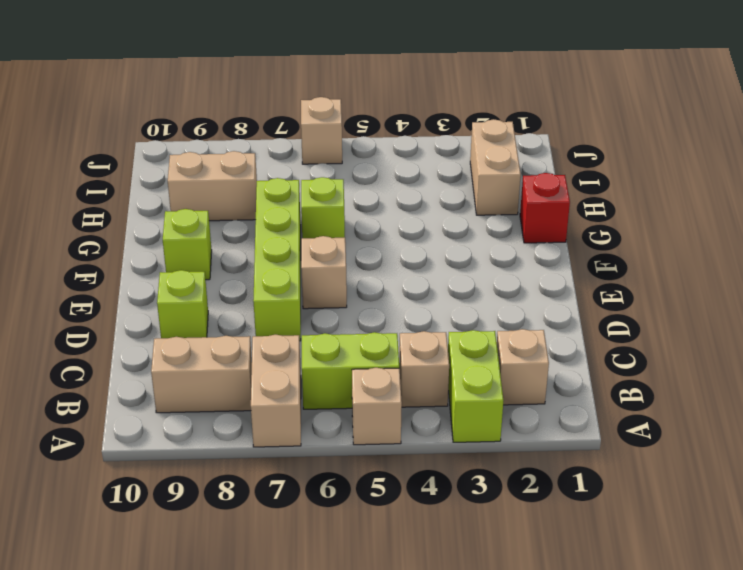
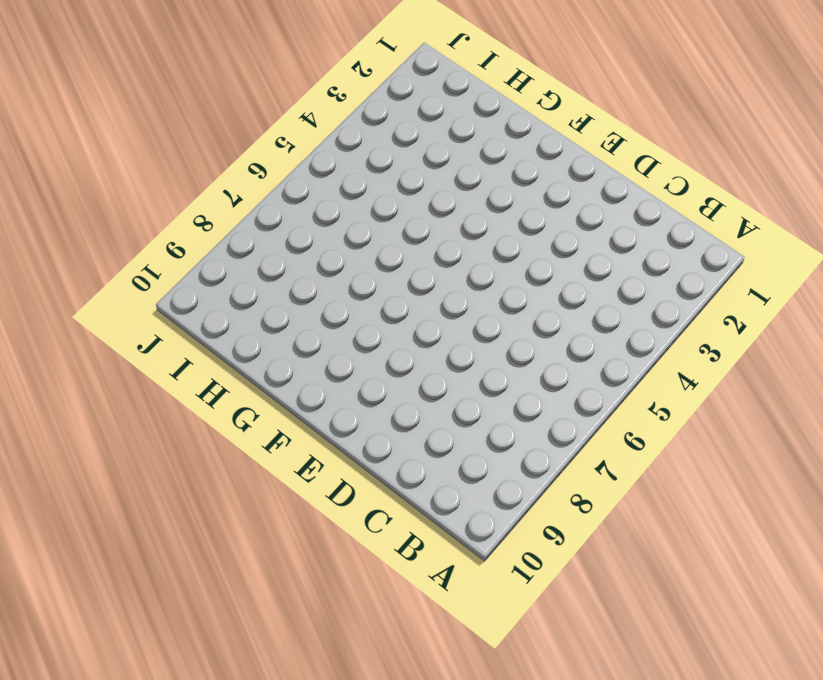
none -> lime 1x2 brick [448,330,503,442]
none -> tan 1x1 brick [352,368,402,445]
none -> tan 1x2 brick [251,335,301,447]

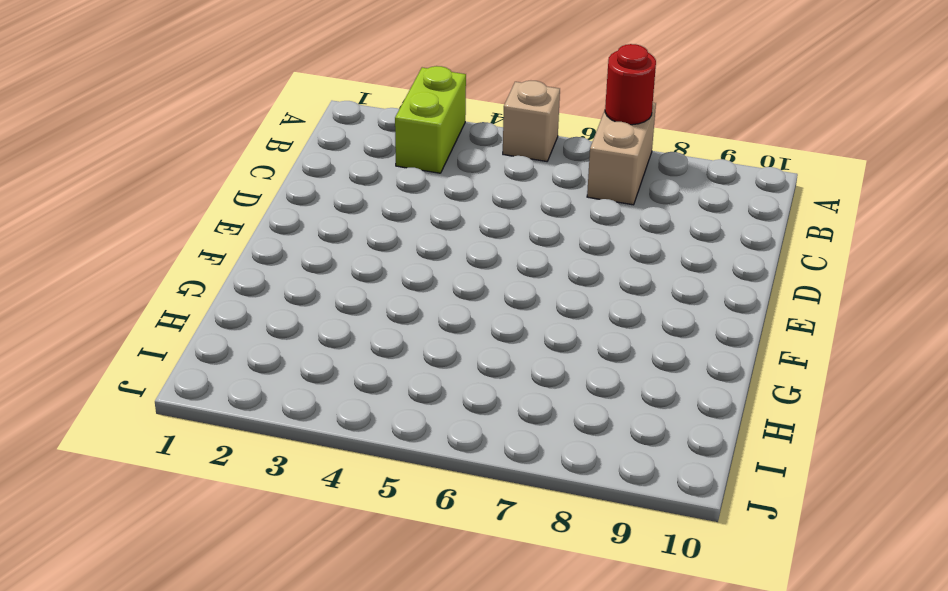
red 1x1 round brick [605,44,656,125] -> none
none -> tan 1x1 brick [497,329,549,405]
none -> tan 1x1 brick [399,331,449,407]
none -> lime 1x2 brick [302,332,399,409]

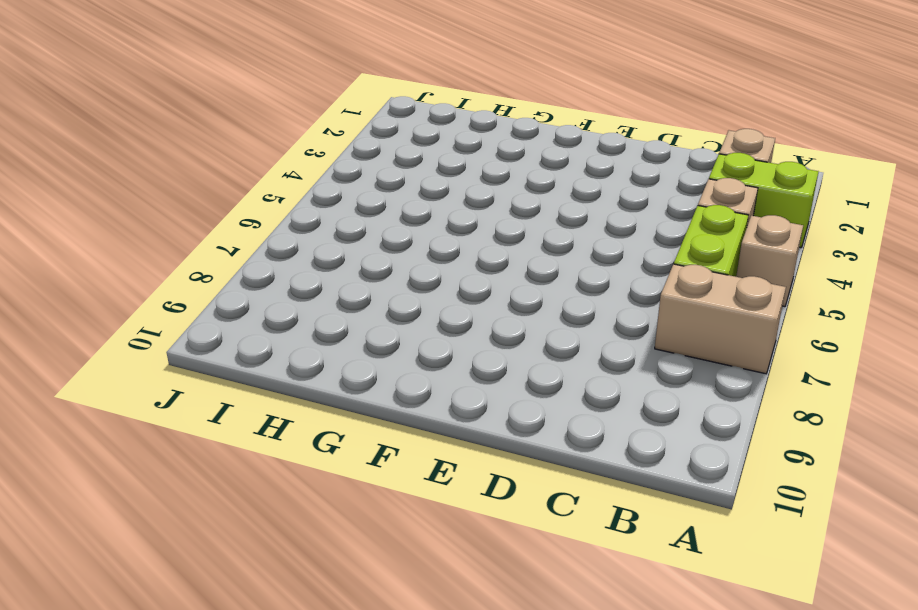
none -> tan 1x2 brick [151,336,252,413]
none -> lime 1x4 brick [253,178,301,341]
none -> lime 1x1 brick [157,270,208,338]

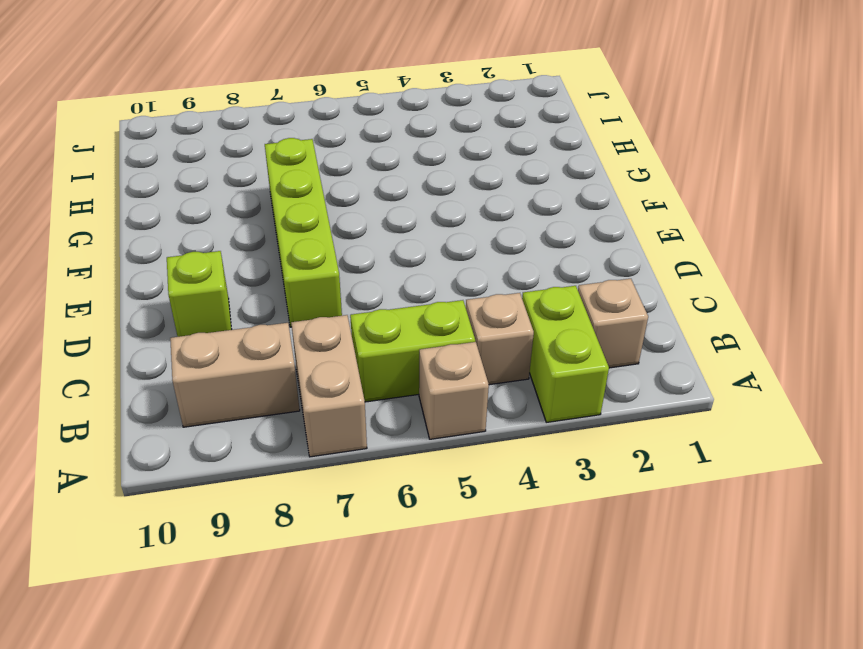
none -> tan 1x1 brick [301,236,347,309]
none -> lime 1x1 brick [163,209,212,280]
none -> red 1x1 brick [520,173,570,243]

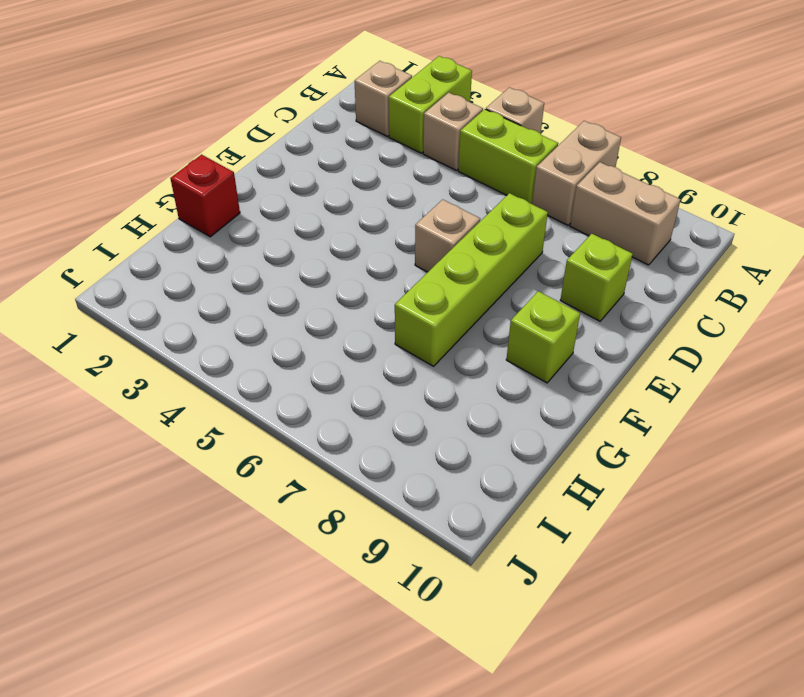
none -> lime 1x1 brick [301,177,345,238]
none -> tan 1x2 brick [470,119,521,215]
none -> tan 1x2 brick [168,151,257,221]

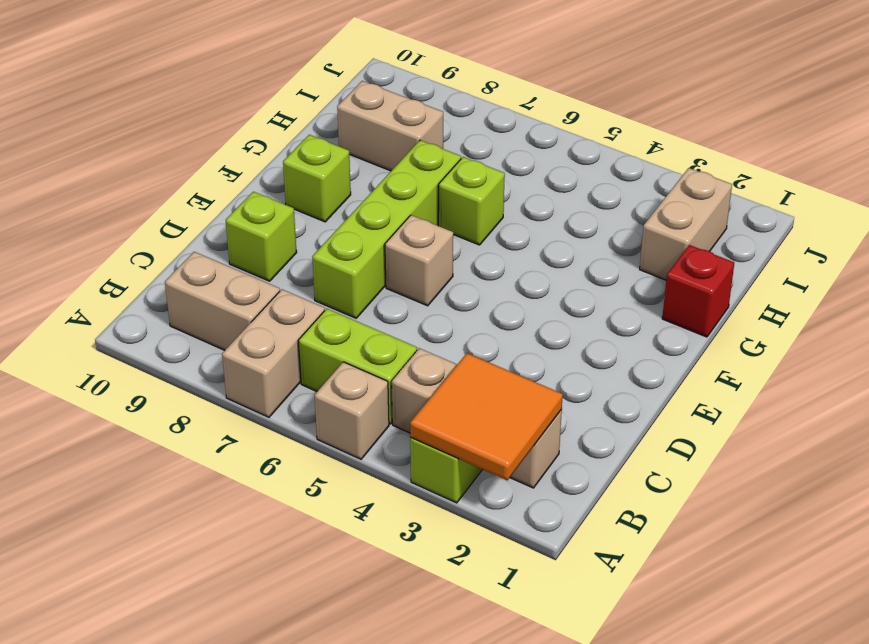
orange 2x2 tile [410,353,563,480] -> none
none -> tan 1x1 brick [301,97,342,164]

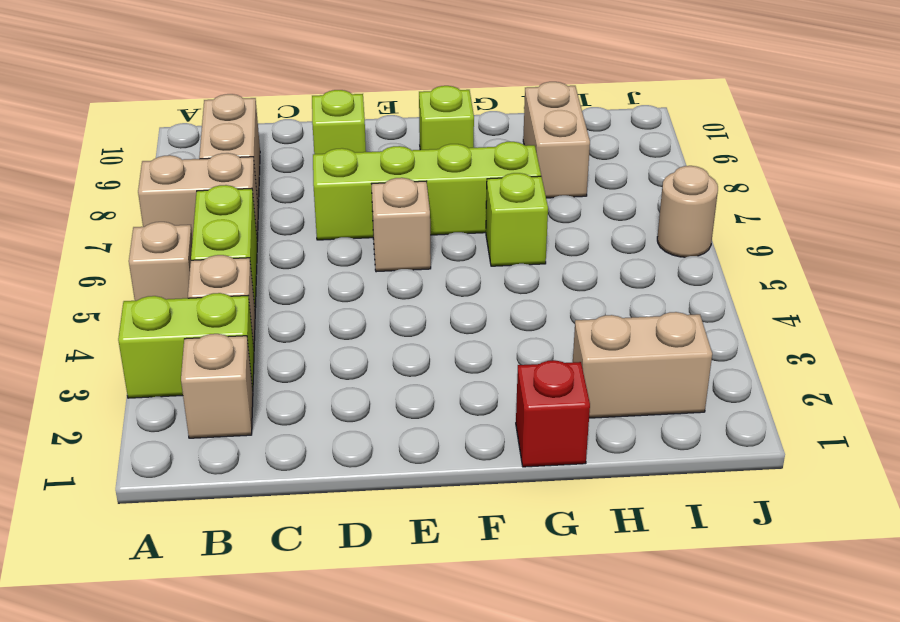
tan 1x1 round brick [657,166,718,257] -> tan 1x1 brick [301,97,342,164]

